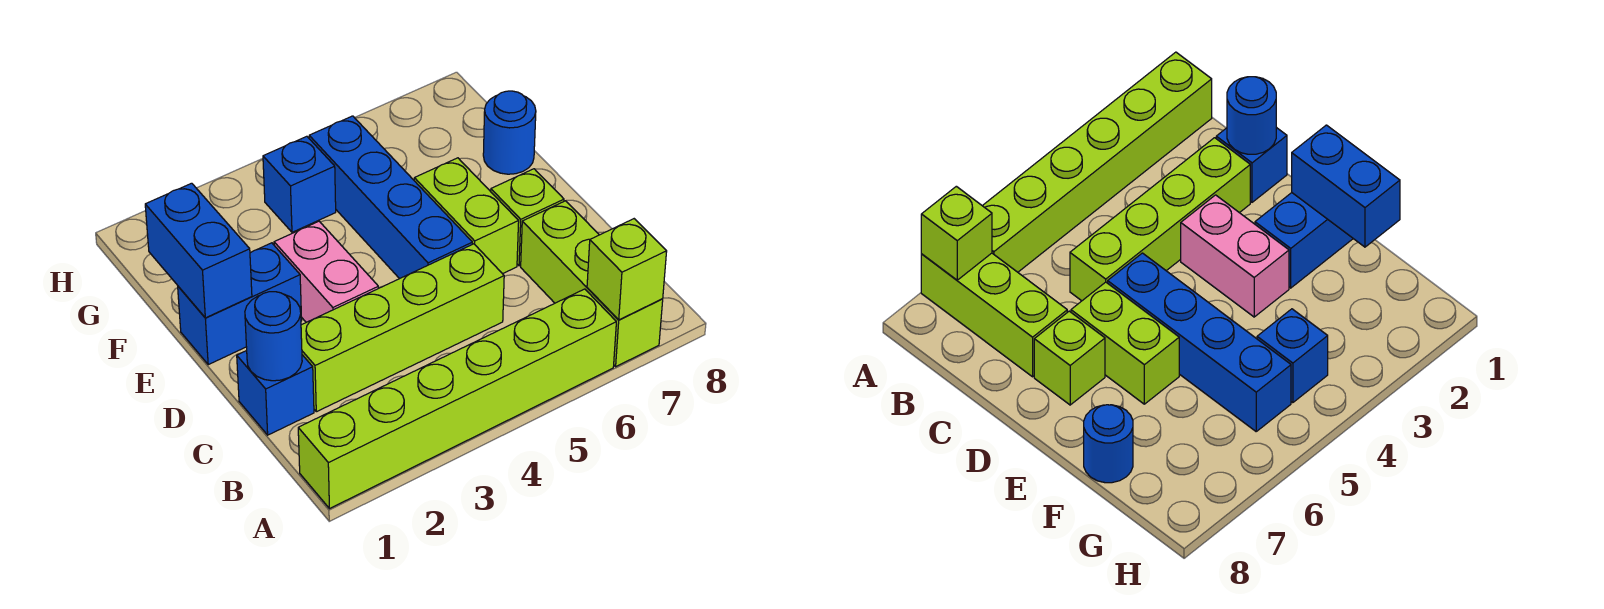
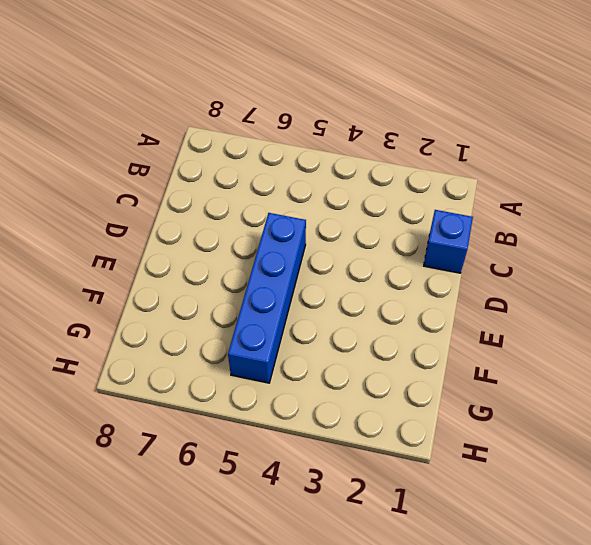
none -> lime 1x6 brick [298,289,616,509]
none -> lime 1x3 brick [521,201,663,366]
none -> lime 1x4 brick [301,244,504,412]

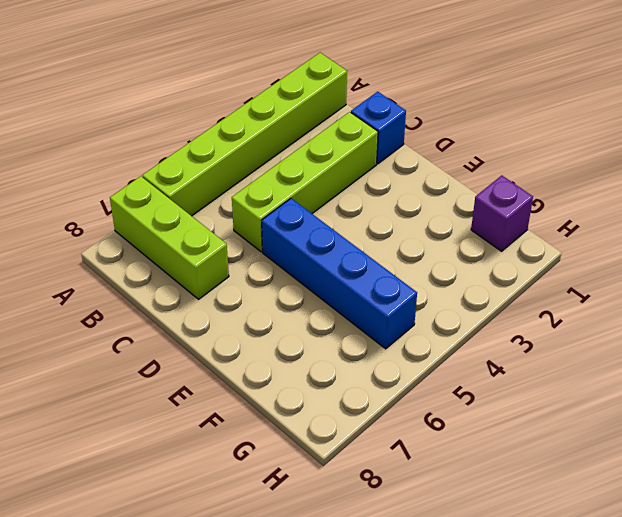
purple 1x1 brick [471,175,533,251] -> none
none -> pink 1x2 brick [274,221,378,322]
none -> lime 1x2 brick [414,158,519,274]
none -> lime 1x1 brick [491,169,564,266]

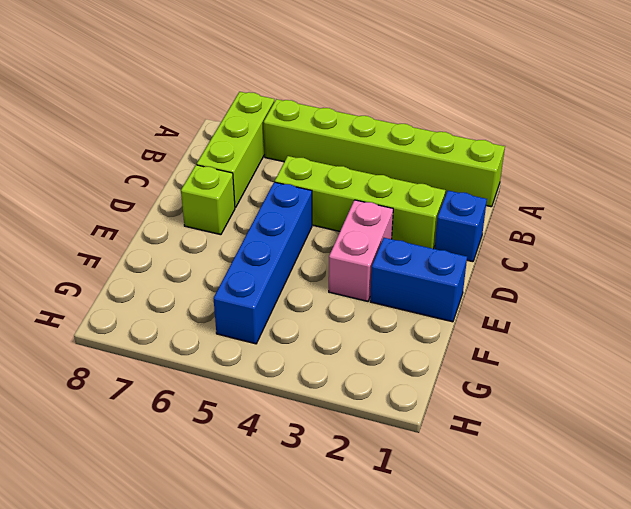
none -> lime 1x2 brick [414,158,519,274]
none -> blue 1x1 round brick [483,91,536,174]
none -> blue 1x1 brick [263,136,336,232]

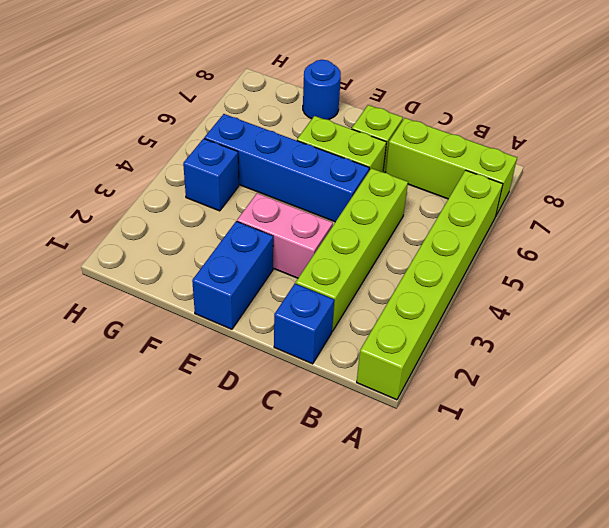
none -> lime 1x1 brick [587,219,667,320]
none -> blue 1x1 round brick [245,292,302,381]
none -> blue 1x2 brick [145,183,252,318]

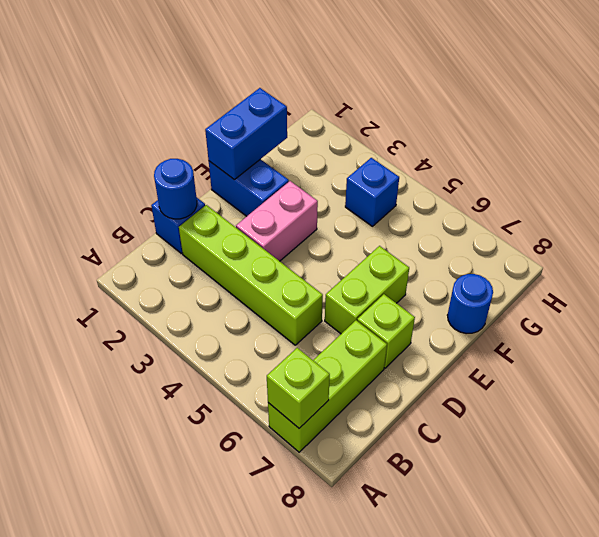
none -> lime 1x6 brick [298,289,616,509]
none -> blue 1x4 brick [309,116,472,279]

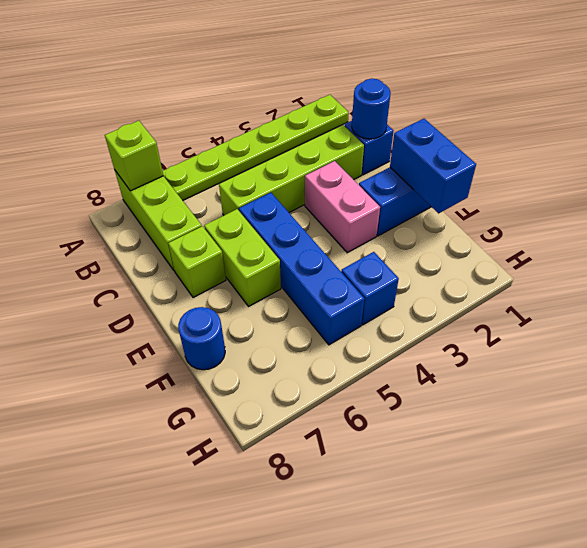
lime 1x6 plate [163,95,349,200] -> lime 1x6 brick [298,289,616,509]

